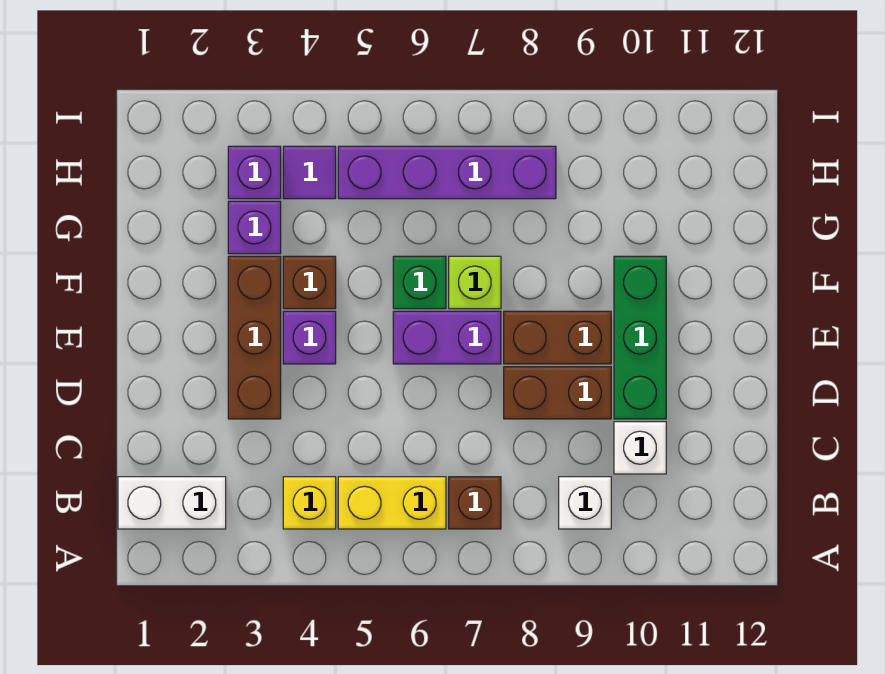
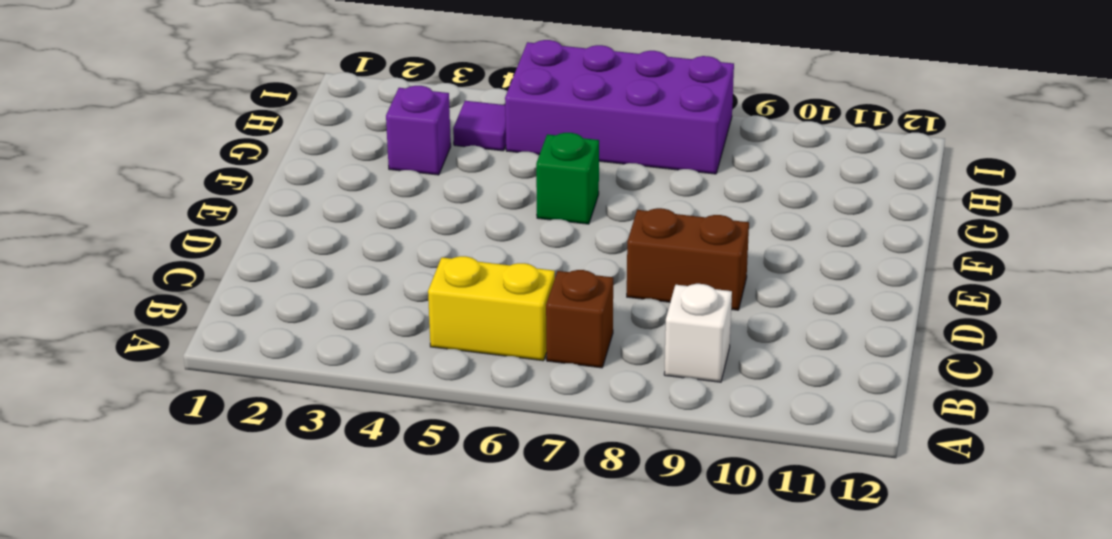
purple 2x4 brick [505,40,734,174] -> purple 1x4 brick [338,146,556,199]
none -> white 1x2 brick [118,477,226,529]
none -> yellow 1x1 brick [283,477,336,529]
none -> white 1x1 brick [614,422,666,474]

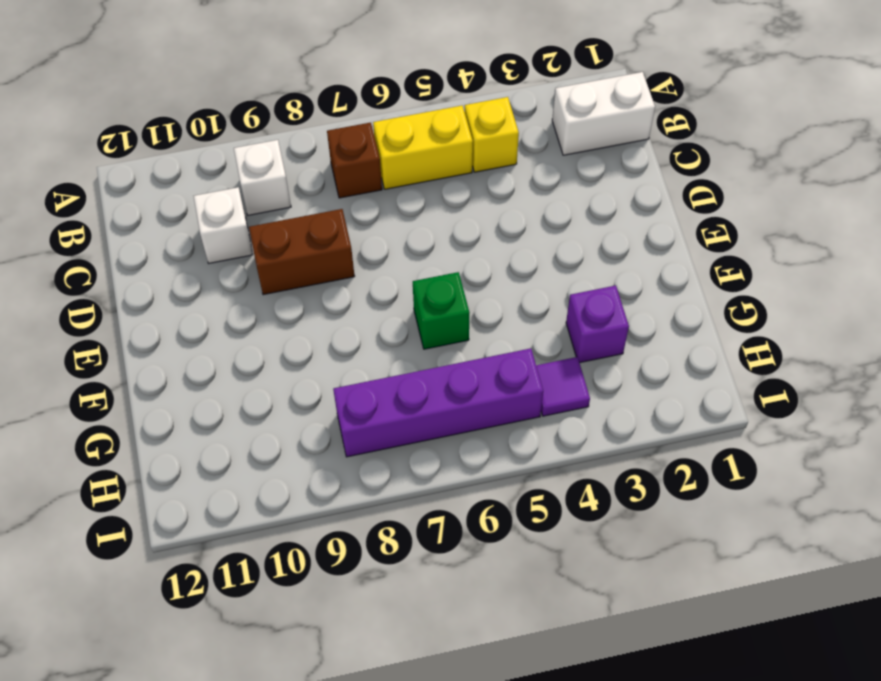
none -> brown 1x3 brick [228,256,281,419]
none -> green 1x3 brick [614,256,666,419]
none -> purple 1x1 brick [283,311,336,364]

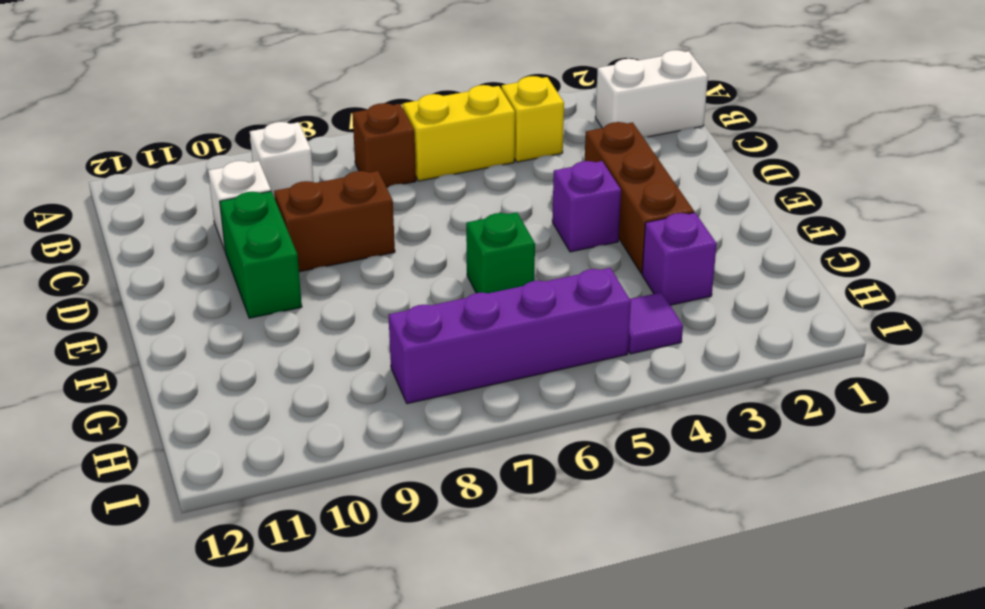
green 1x2 brick [220,191,302,318] -> green 1x3 brick [614,256,666,419]
none -> purple 1x2 brick [393,311,501,364]
none -> brown 1x2 brick [504,311,611,364]
none -> brown 1x1 brick [283,256,336,309]

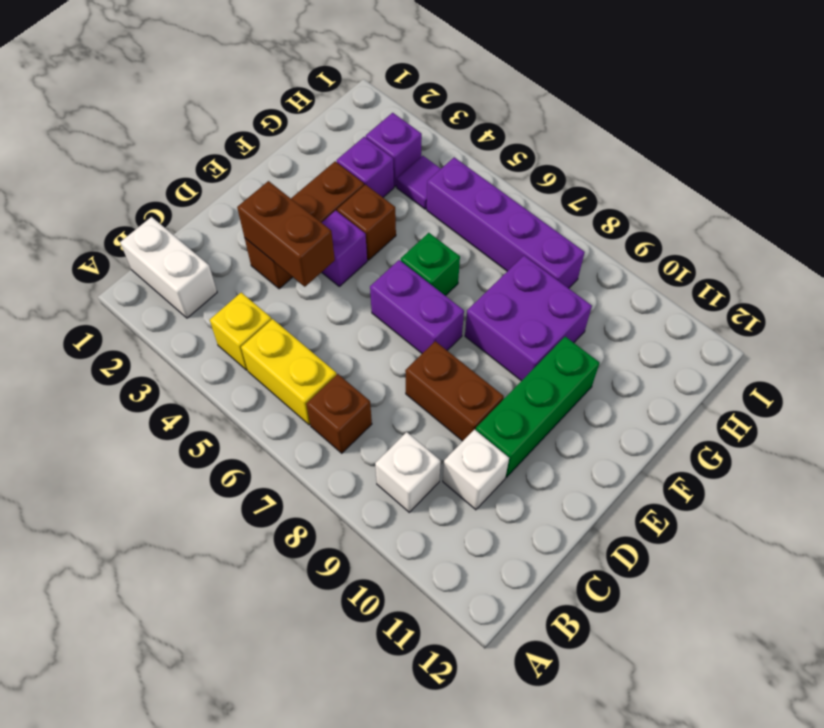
brown 1x2 brick [237,181,335,287] -> brown 1x2 brick moved to [504,311,611,364]
purple 2x2 brick [465,256,592,381] -> none
none -> lime 1x1 brick [449,256,501,309]

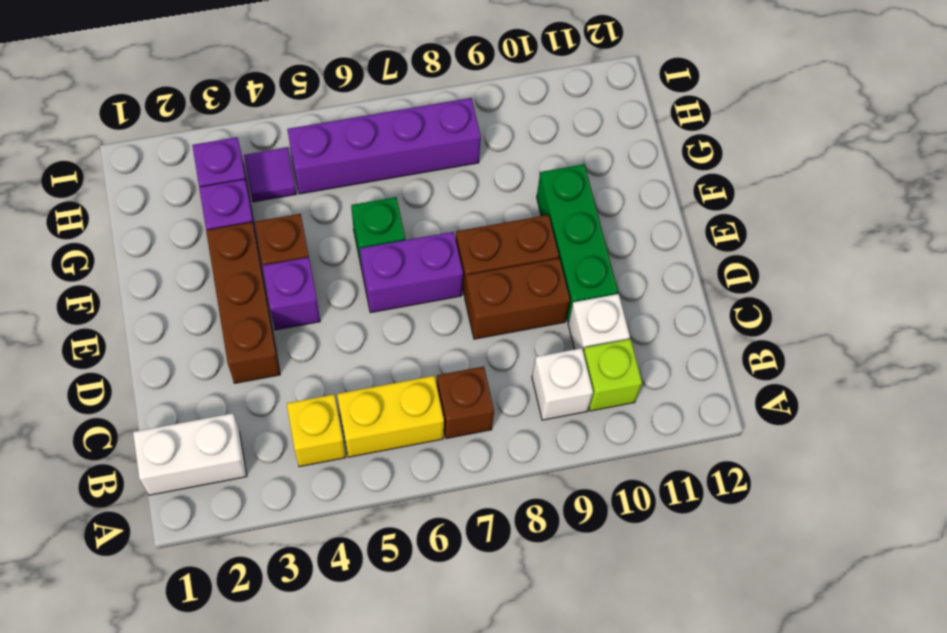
lime 1x1 brick [583,339,642,411] -> lime 1x1 brick moved to [449,256,501,309]

